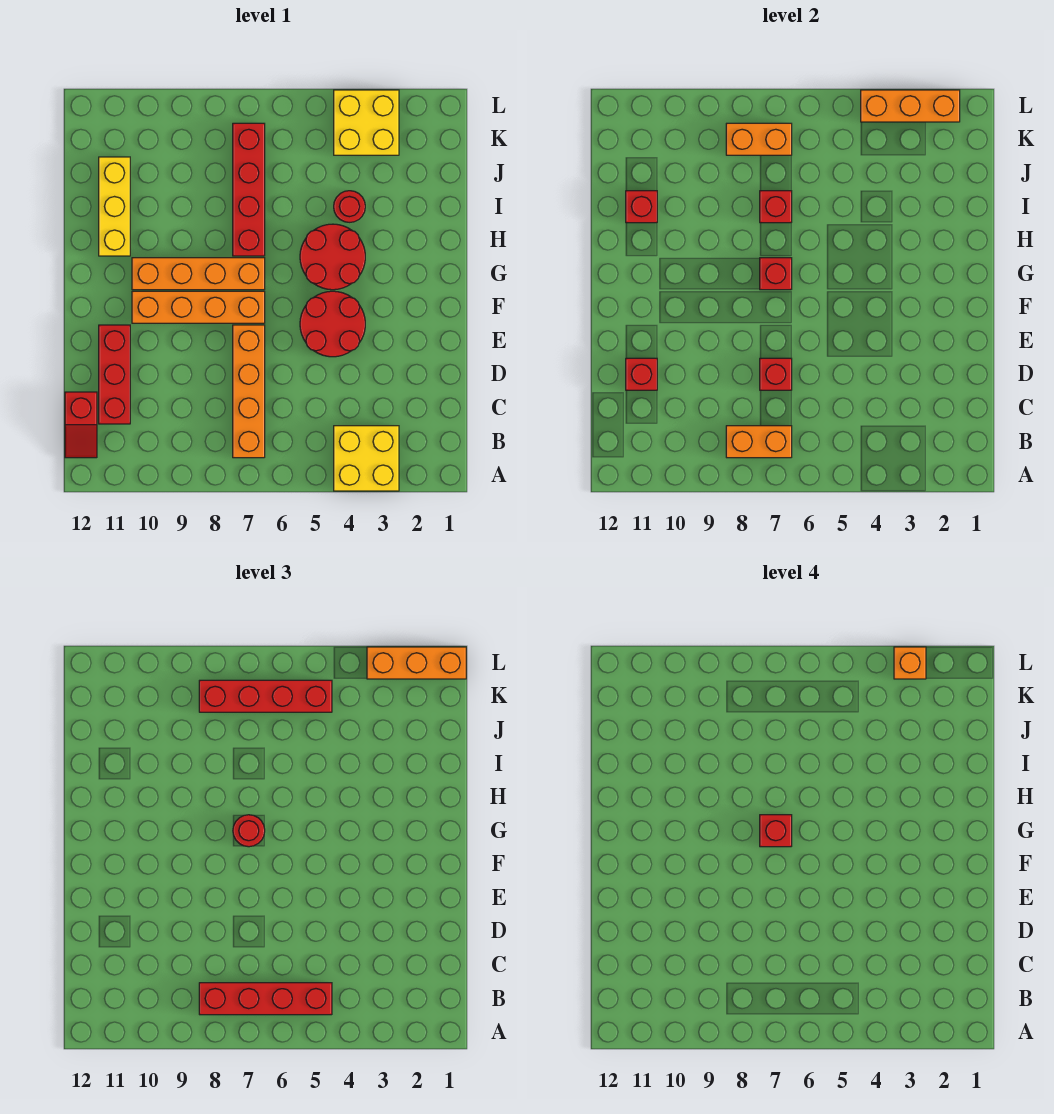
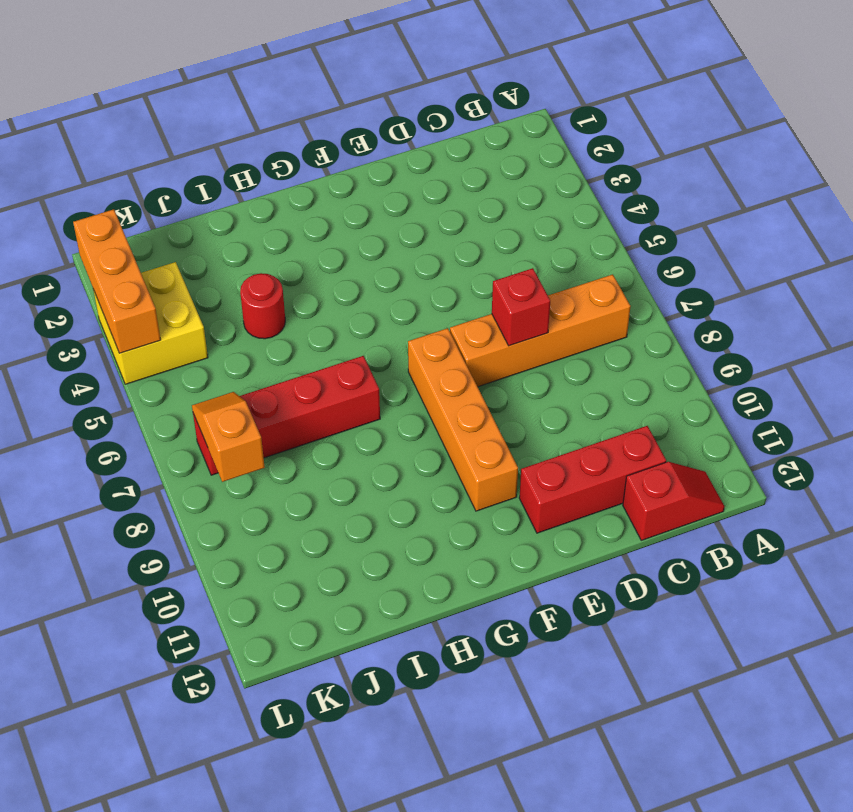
orange 1x2 slope [192,392,265,482] -> orange 1x2 brick [726,123,792,155]
none -> yellow 2x2 brick [334,426,399,491]
none -> red 2x2 round brick [300,291,365,357]
none -> red 2x2 round brick [300,224,365,290]

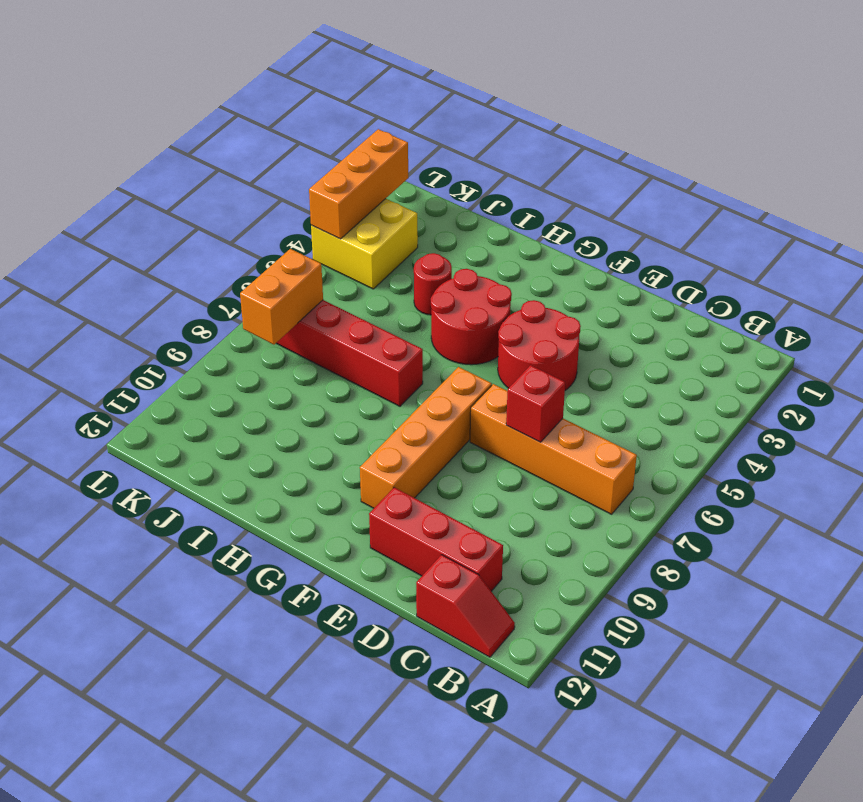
none -> yellow 2x2 brick [334,426,399,491]
none -> orange 1x4 brick [132,258,265,290]
none -> yellow 1x3 brick [99,157,130,256]

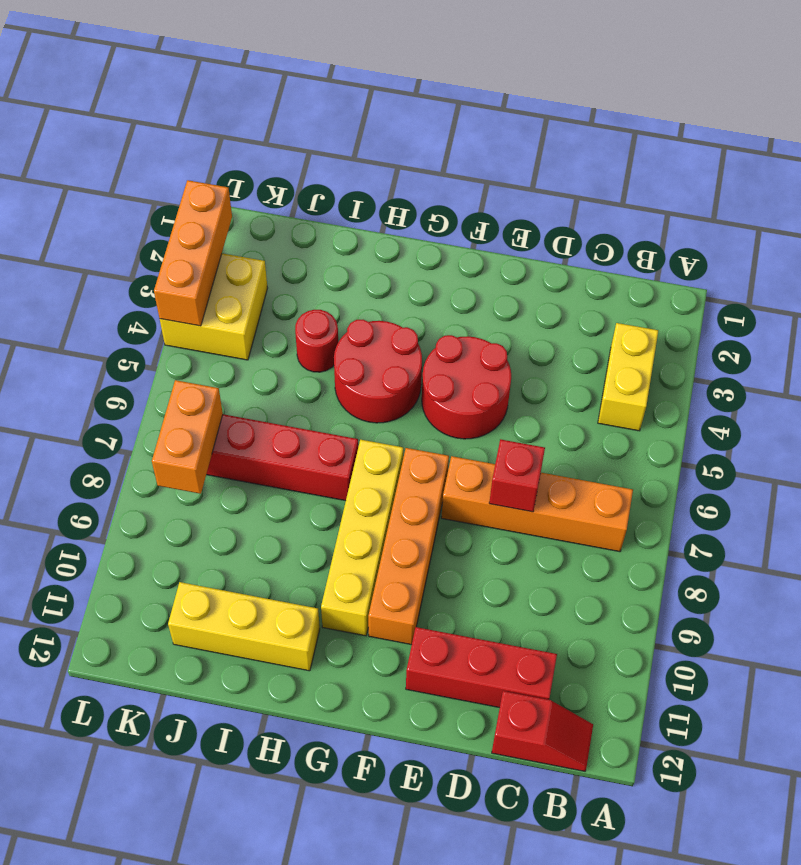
yellow 1x2 brick [598,323,658,431] -> yellow 2x2 brick [334,426,399,491]
yellow 1x4 brick [321,440,403,636] -> orange 1x4 brick [132,258,265,290]
none -> orange 1x2 brick [726,426,792,458]
none -> red 1x1 brick [626,358,657,390]
none -> red 1x1 brick [760,258,792,290]

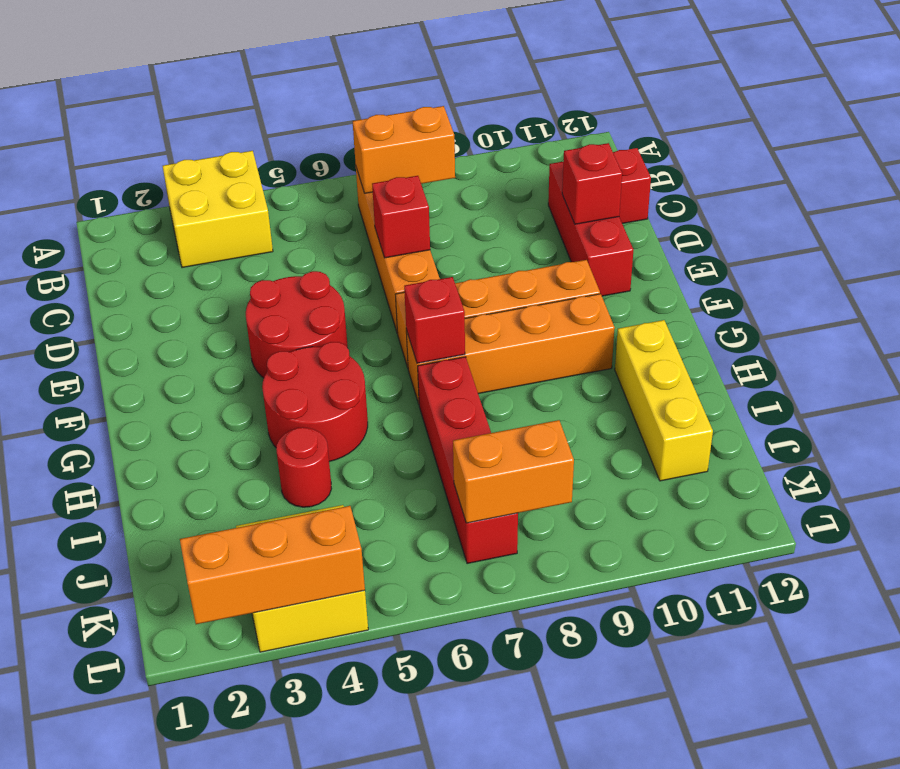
none -> red 1x1 brick [760,191,792,223]
none -> red 1x1 brick [626,191,657,223]
none -> red 1x4 brick [199,983,332,1015]

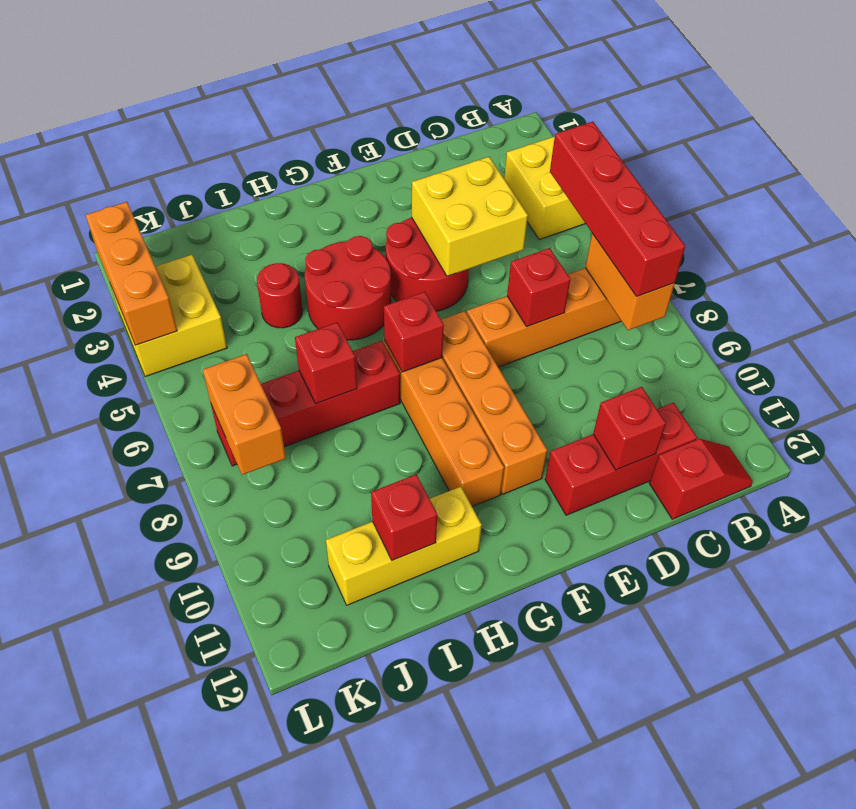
yellow 2x2 brick [412,157,528,276] -> none
none -> red 1x1 round brick [233,815,265,847]
none -> red 1x4 brick [199,680,332,712]
none -> orange 1x3 brick [367,647,466,679]

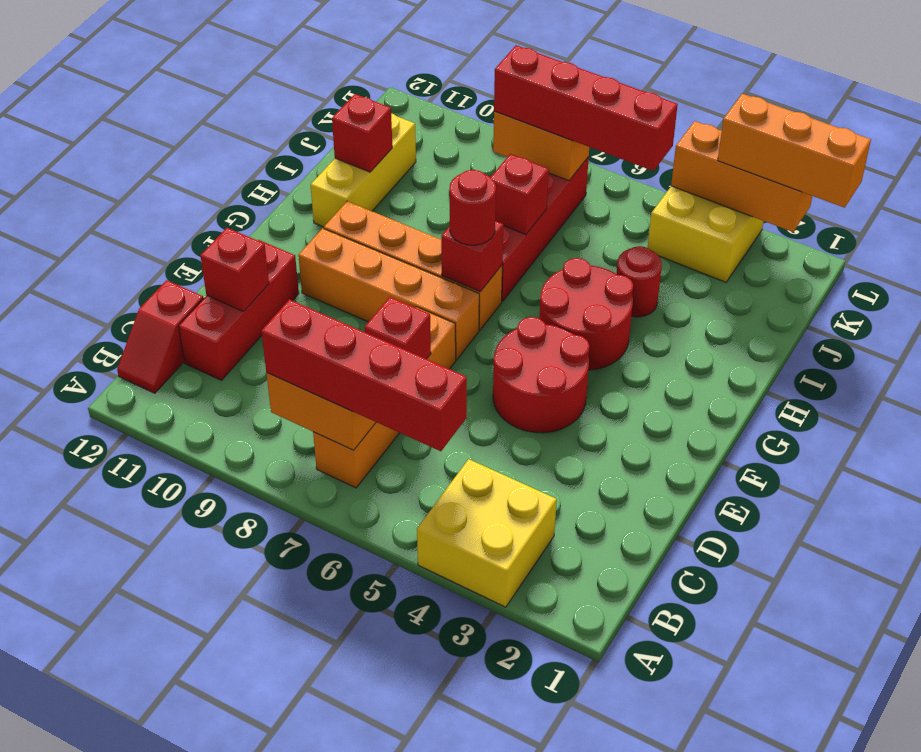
none -> red 1x1 brick [760,815,792,847]
none -> orange 1x1 brick [894,647,926,679]

